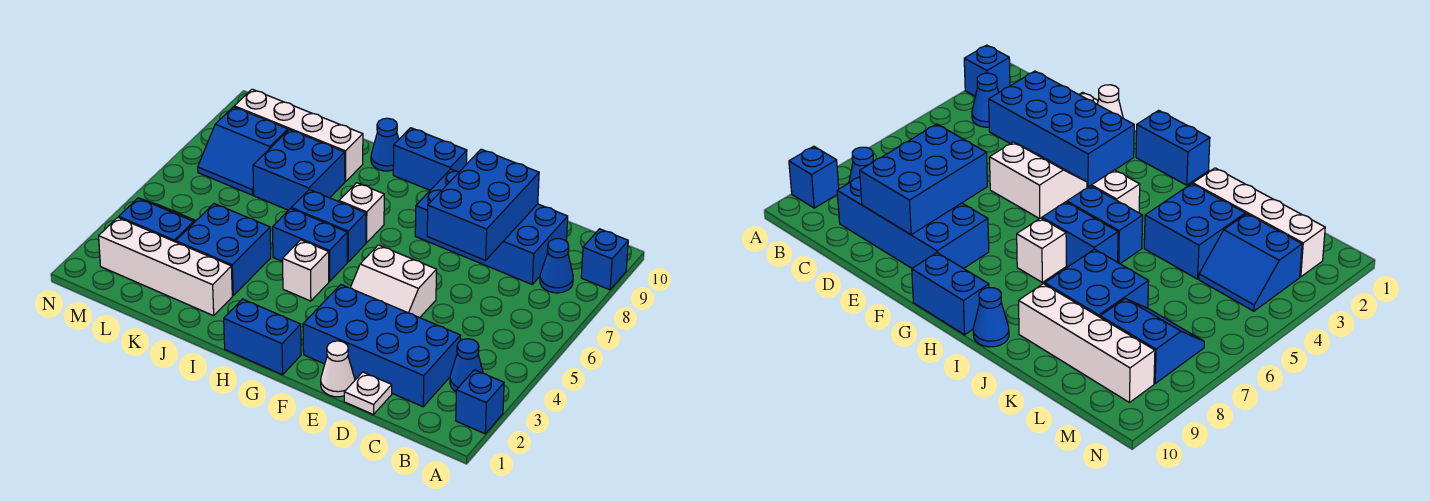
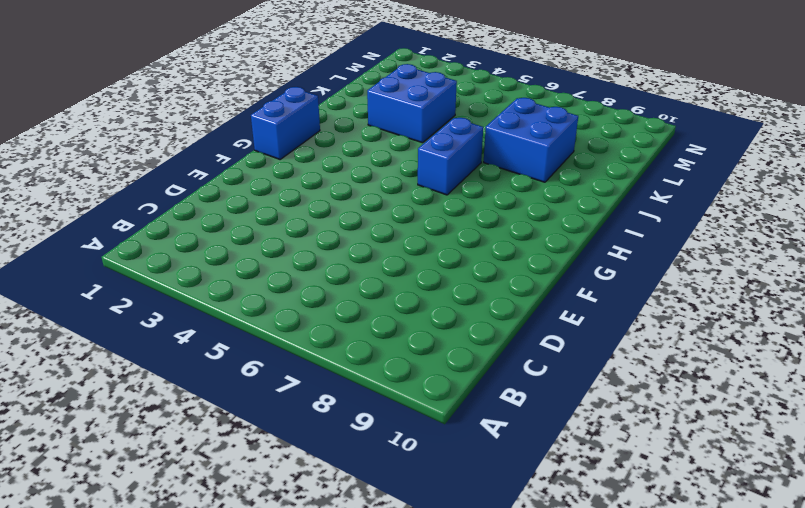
none -> blue 1x1 brick [456,370,504,434]
none -> blue 1x1 brick [581,229,628,290]
none -> blue 1x1 cone [450,339,483,391]

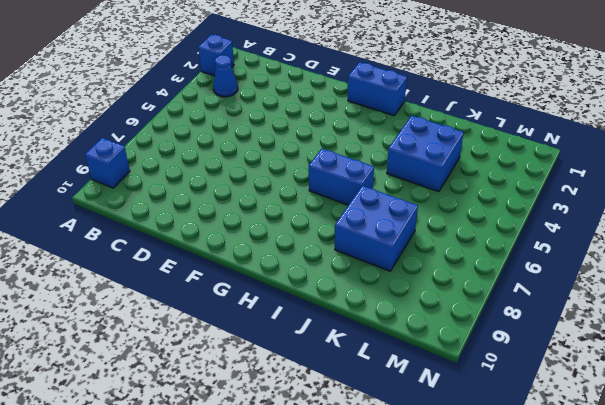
none -> blue 1x1 cone [540,238,573,293]
none -> blue 2x4 brick [303,285,461,407]
none -> blue 2x4 brick [415,169,568,284]

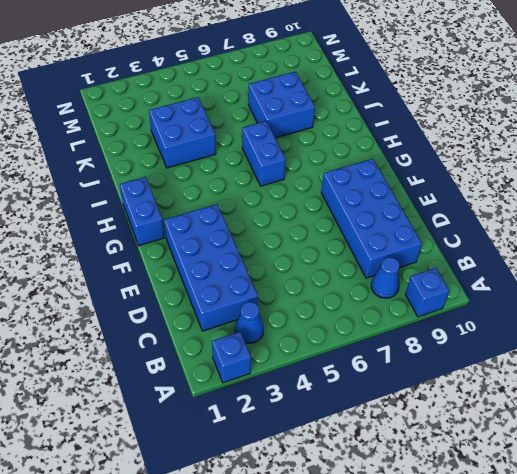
none -> white 1x1 plate [344,372,392,414]
none -> white 1x1 cone [321,341,355,397]
none -> white 2x2 slope [350,245,437,318]

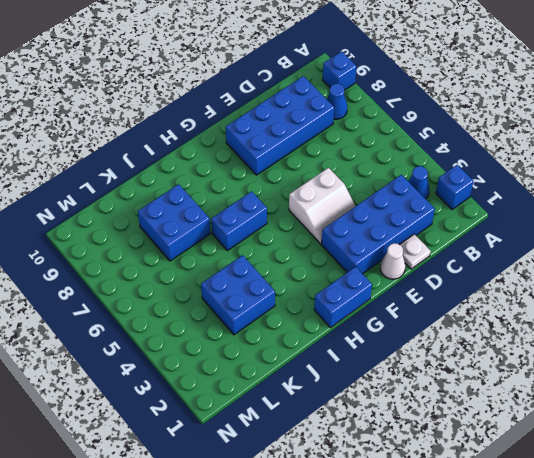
none -> blue 1x2 brick [393,128,467,190]
none -> white 1x1 brick [282,240,329,301]
none -> blue 1x2 brick [272,209,347,281]

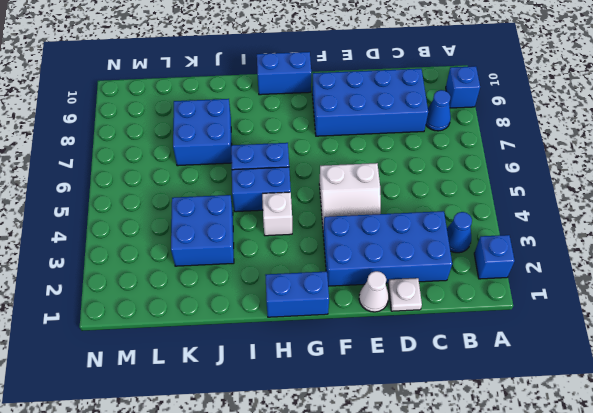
none -> white 1x1 brick [339,183,384,243]
none -> blue 1x1 cone [371,118,399,171]
none -> white 1x4 brick [99,218,232,316]

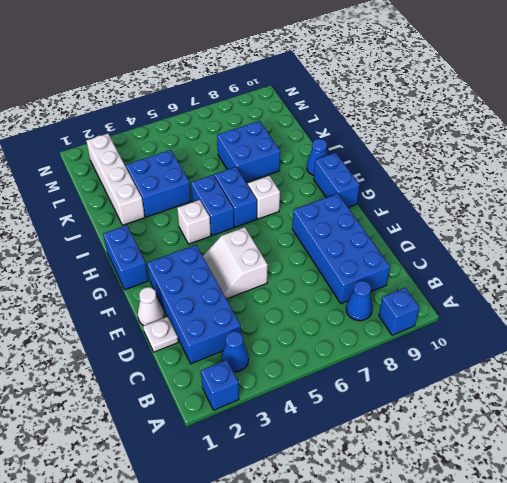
none -> white 1x4 brick [234,89,363,182]
none -> blue 2x2 slope [119,198,196,242]
none -> blue 2x2 slope [198,107,288,195]

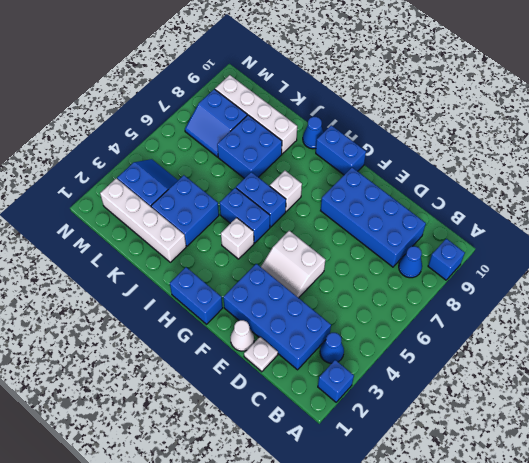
none -> blue 2x3 brick [427,149,539,260]

